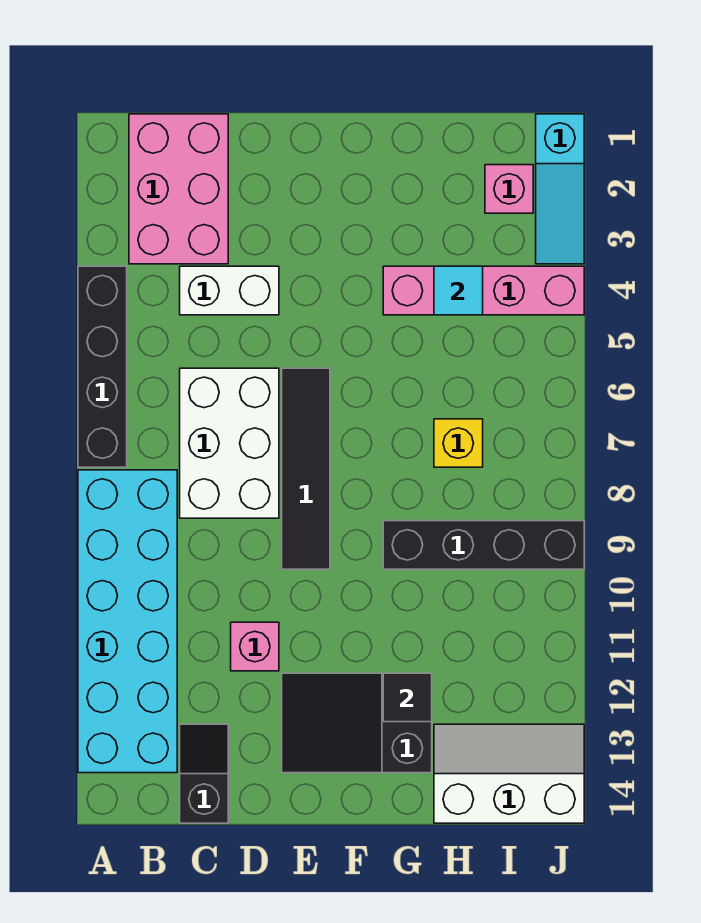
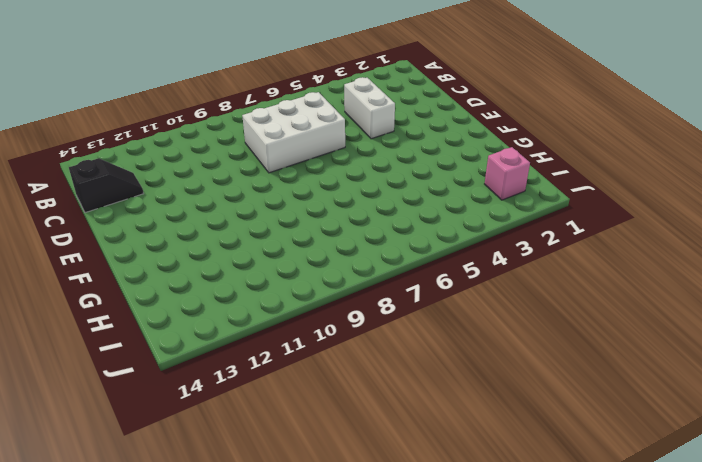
none -> black 1x4 brick [78,266,127,467]
none -> cyan 2x6 brick [78,470,177,773]
none -> pink 2x3 brick [129,114,228,264]

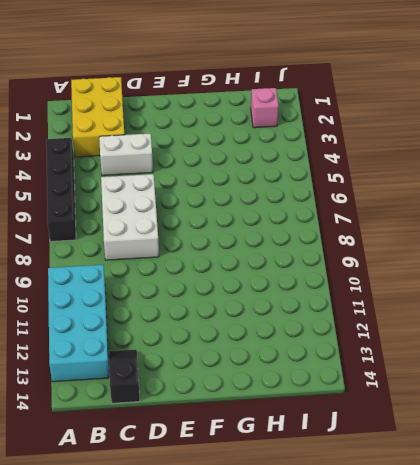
cyan 2x4 brick [48,265,109,382] -> cyan 2x6 brick [78,470,177,773]
yellow 2x3 brick [71,77,124,157] -> pink 2x3 brick [129,114,228,264]
none -> pink 1x1 brick [231,622,279,671]
none -> black 1x4 tile [282,368,330,569]
none -> black 2x3 slope [282,673,432,773]

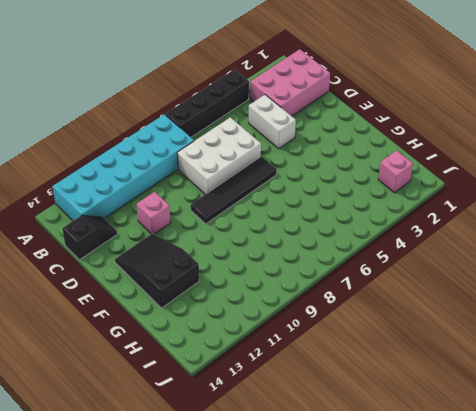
none -> pink 1x4 brick [383,266,584,315]
none -> black 1x4 brick [383,521,584,569]
none -> yellow 1x1 brick [434,419,483,467]

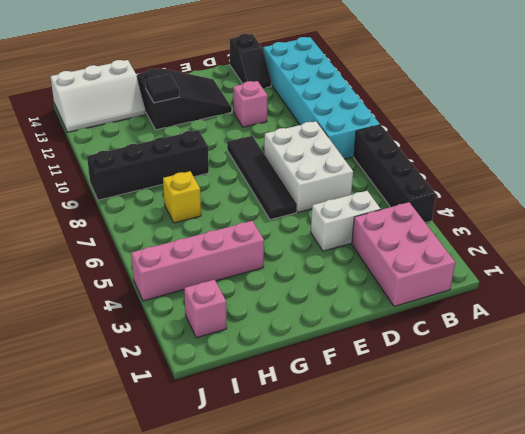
none -> cyan 1x3 slope [536,114,584,264]
none -> cyan 1x1 tile [434,266,483,315]

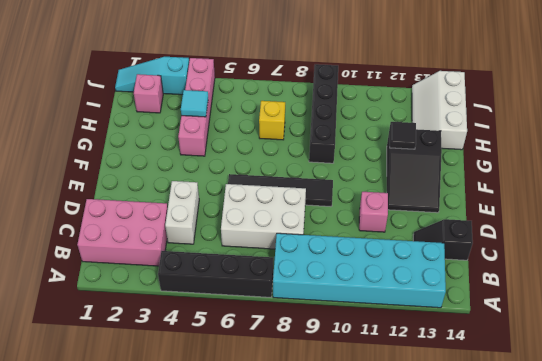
cyan 1x3 slope [115,57,189,95] -> cyan 1x3 slope turned to [536,114,584,264]

